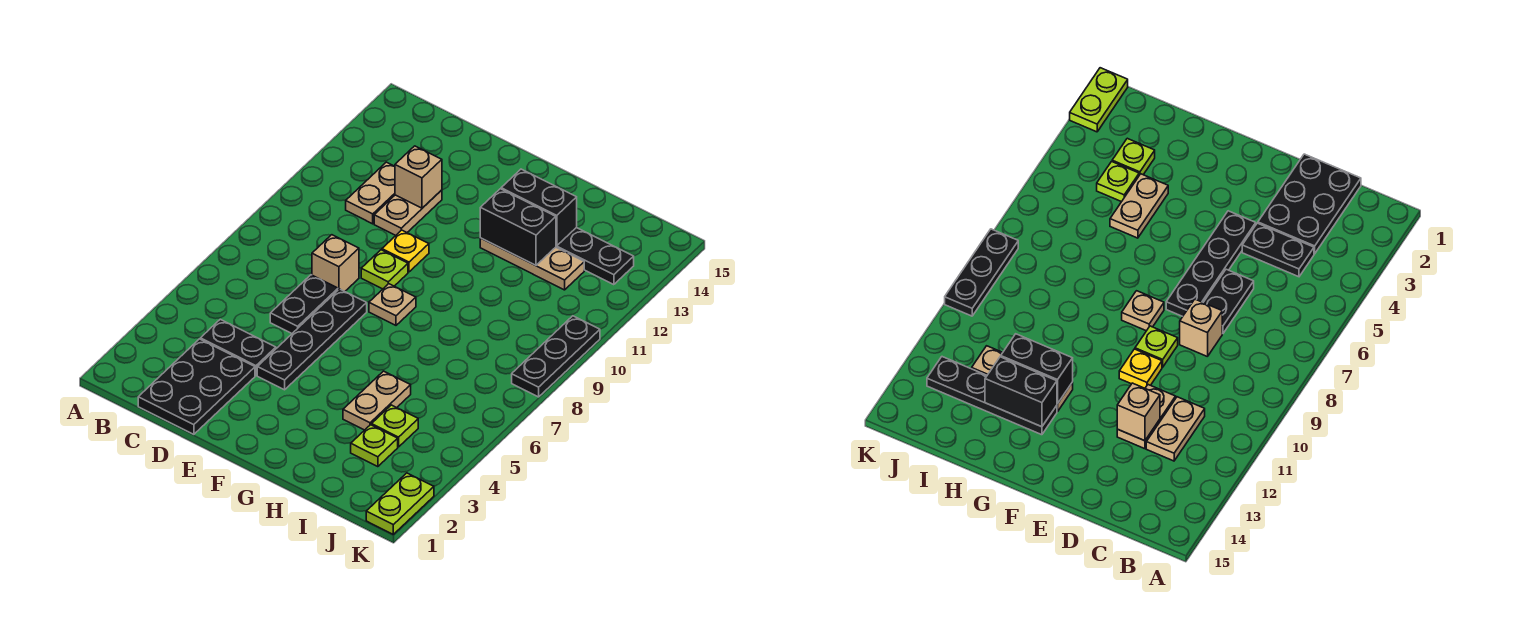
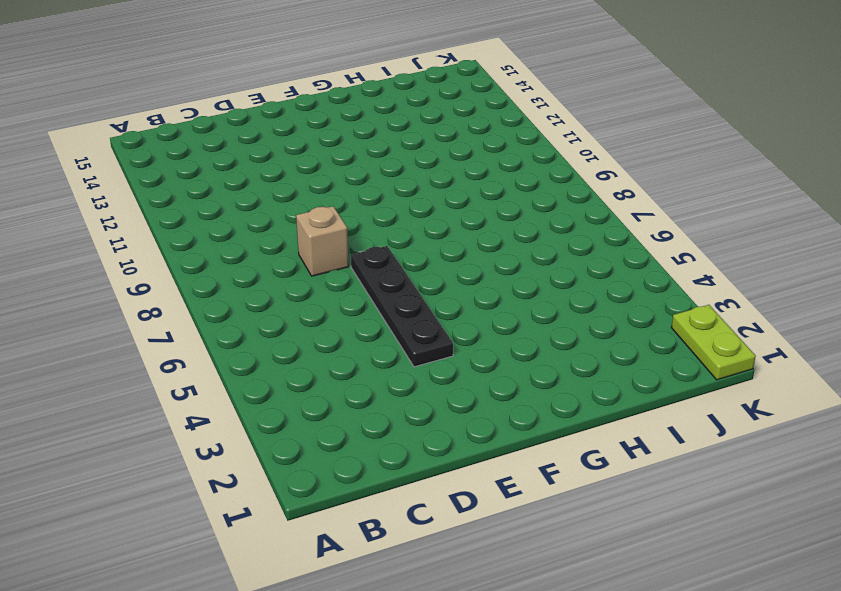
none -> black 2x3 plate [138,339,255,434]
none -> black 1x2 plate [200,319,276,375]
none -> tan 1x2 plate [346,162,395,224]

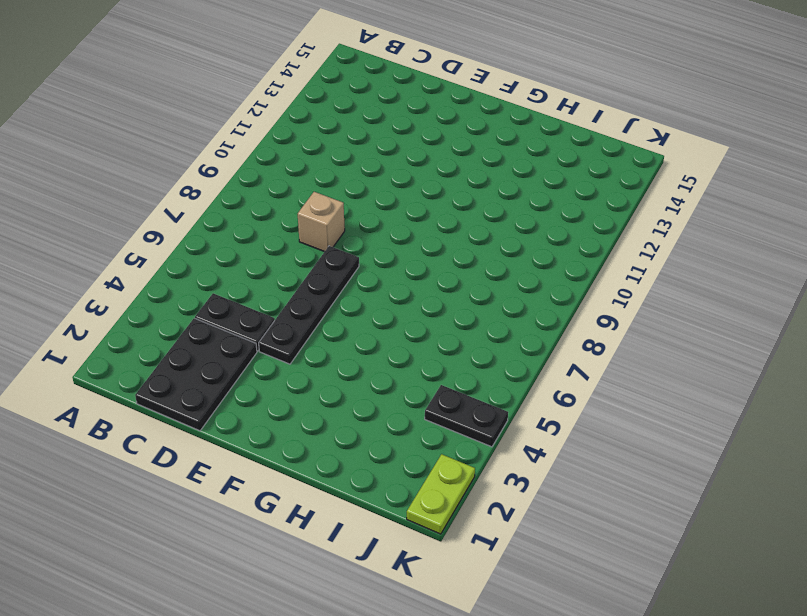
black 1x2 plate [425,385,508,447] -> black 1x2 plate turned to [270,275,338,333]
none -> tan 1x2 plate [346,162,395,224]
none -> tan 1x2 plate [374,190,442,235]
none -> lime 1x1 plate [361,250,408,289]

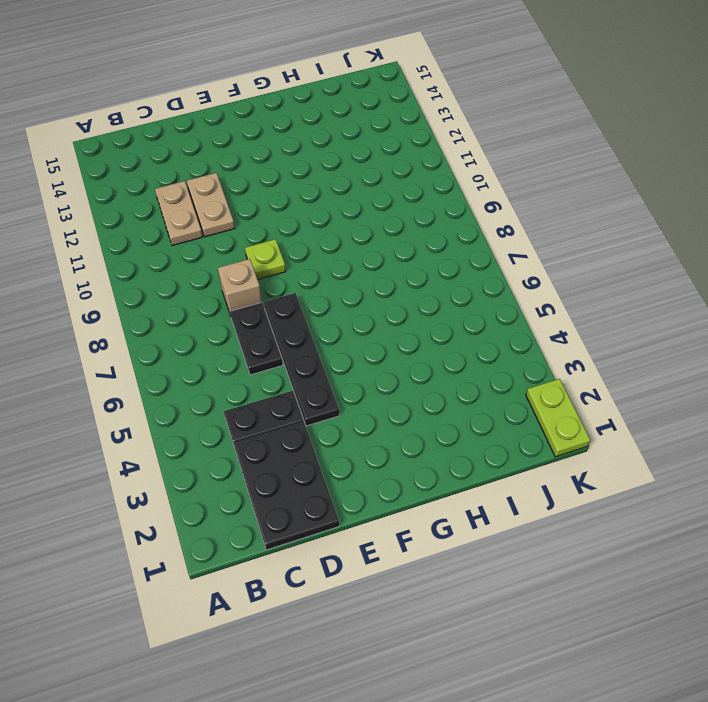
none -> yellow 1x1 plate [382,230,429,272]
none -> tan 1x1 plate [369,284,416,325]
none -> tan 1x3 plate [480,238,584,290]

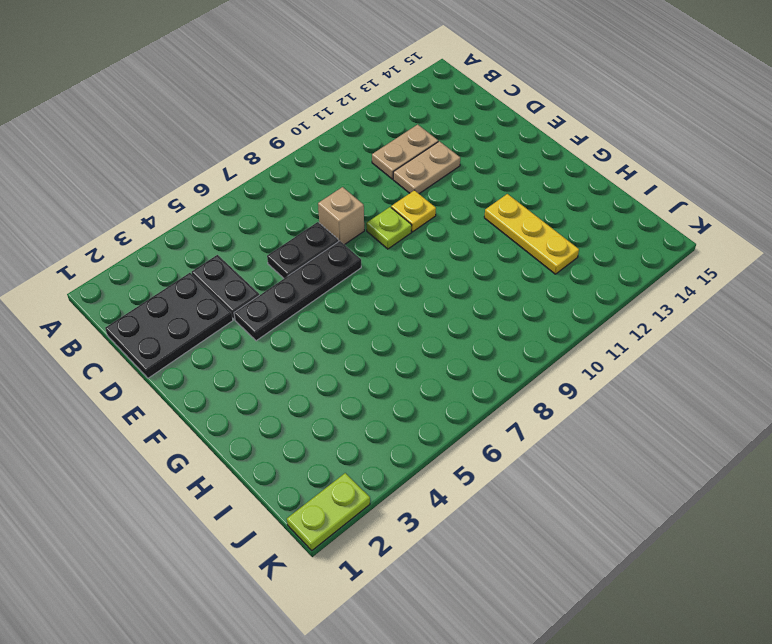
yellow 1x3 plate [484,194,579,274] -> tan 1x3 plate [480,238,584,290]
none -> tan 1x1 plate [369,284,416,325]
none -> black 1x4 plate [556,227,634,285]
none -> tan 1x2 plate [343,371,411,430]

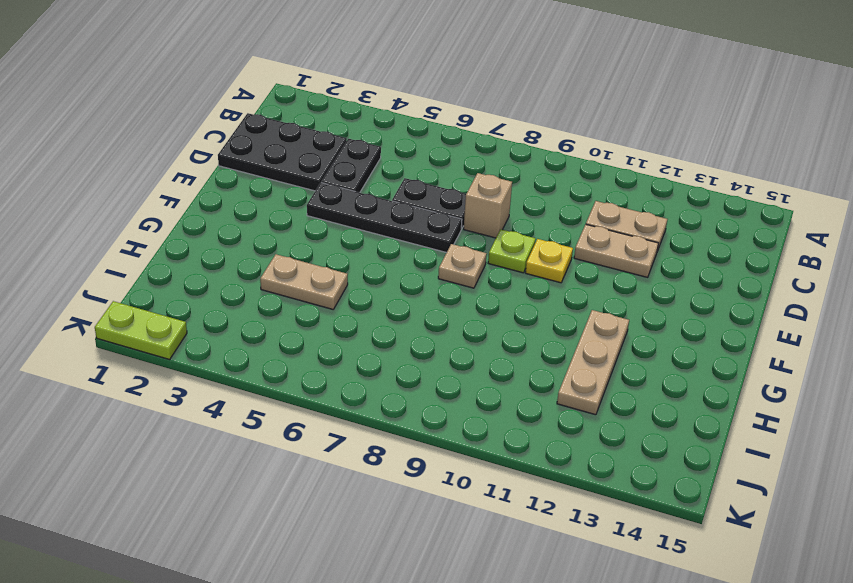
none -> black 1x4 plate [556,227,634,285]
none -> lime 1x1 plate [351,425,398,467]
none -> lime 1x1 plate [372,405,418,447]

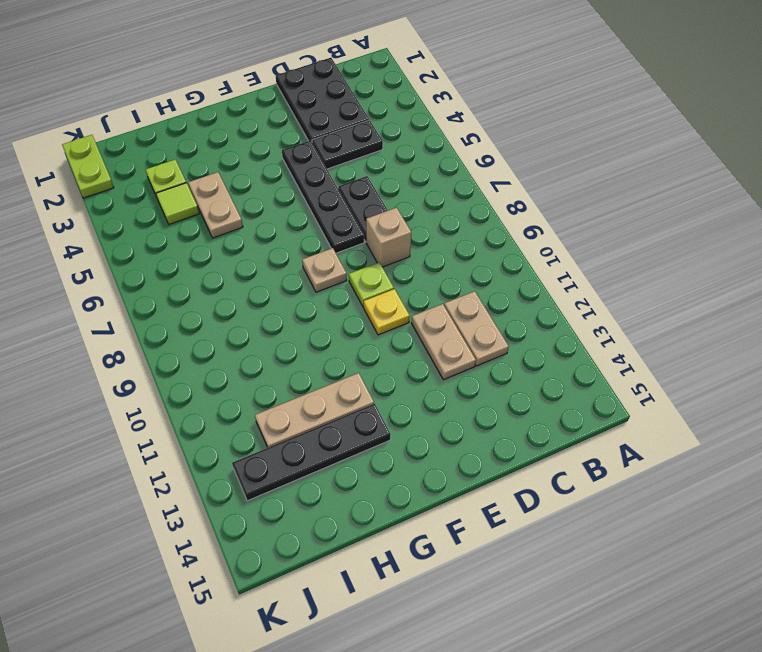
lime 1x1 tile [156,183,199,224] -> lime 1x1 plate [372,405,418,447]
none -> black 1x3 plate [512,316,600,397]
none -> tan 1x1 brick [395,146,442,208]
none -> black 1x2 brick [480,189,556,265]

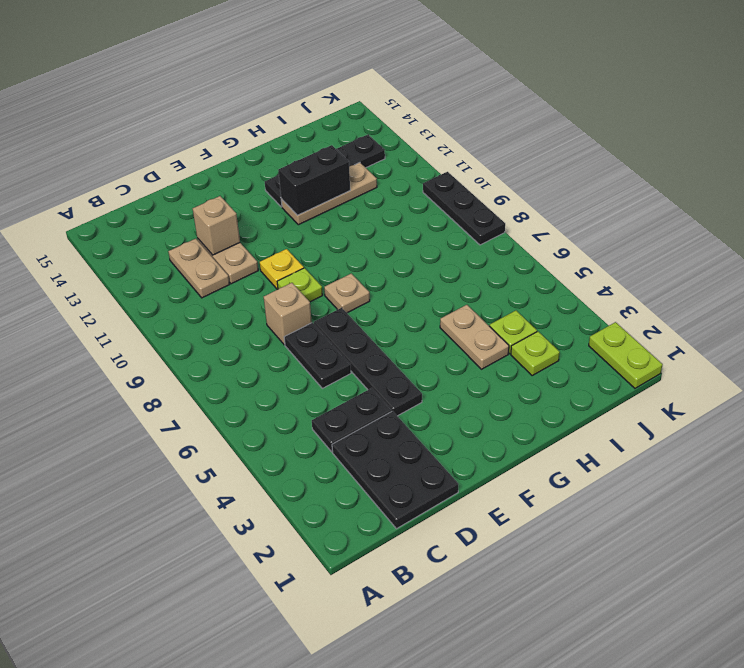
none -> black 1x2 brick [501,169,577,246]

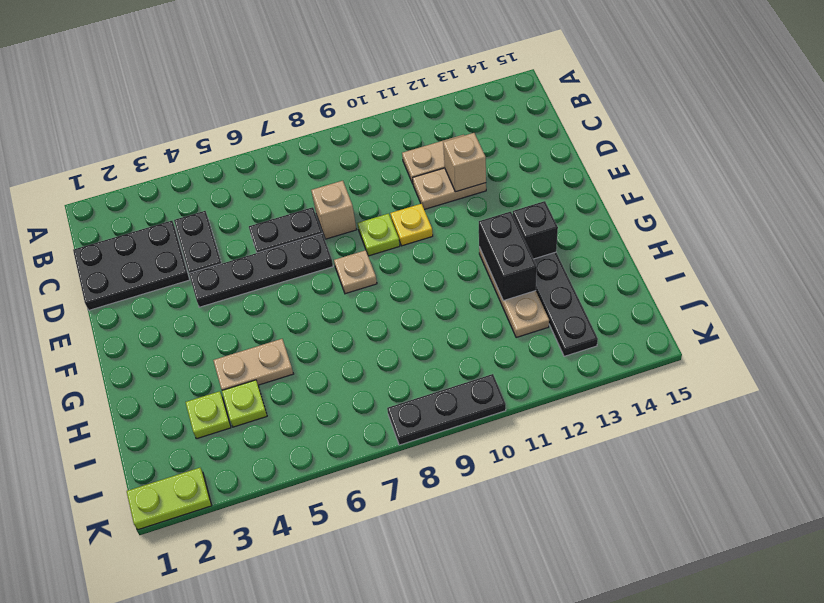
black 1x1 brick [513,201,558,259] -> black 1x2 brick [501,169,577,246]

